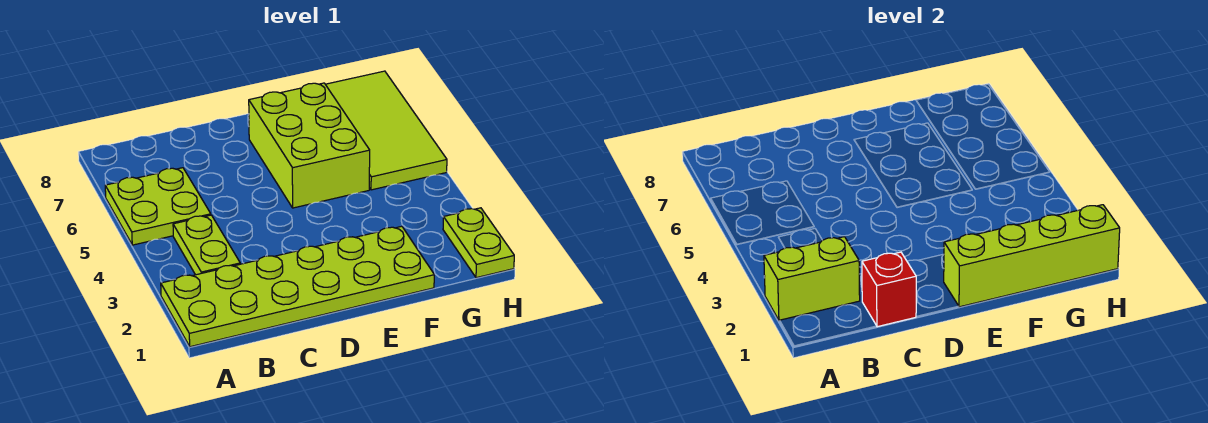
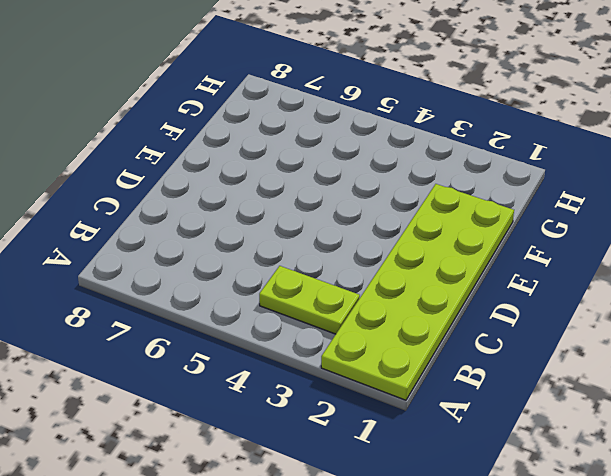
none -> lime 2x2 plate [105,168,211,245]
none -> lime 2x3 brick [249,83,370,208]

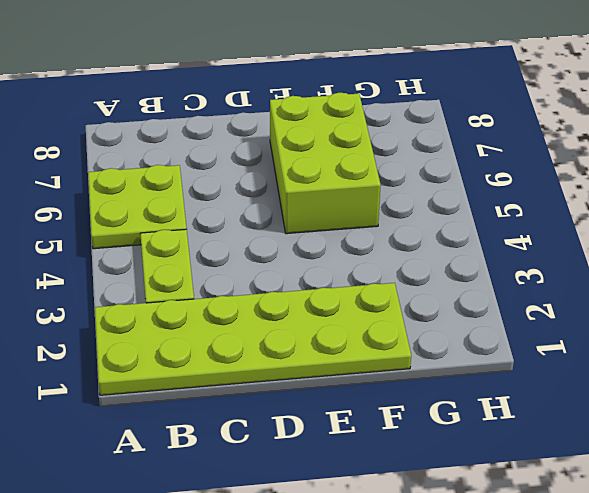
none -> lime 2x4 tile [325,71,447,190]
none -> lime 1x2 plate [443,208,514,278]

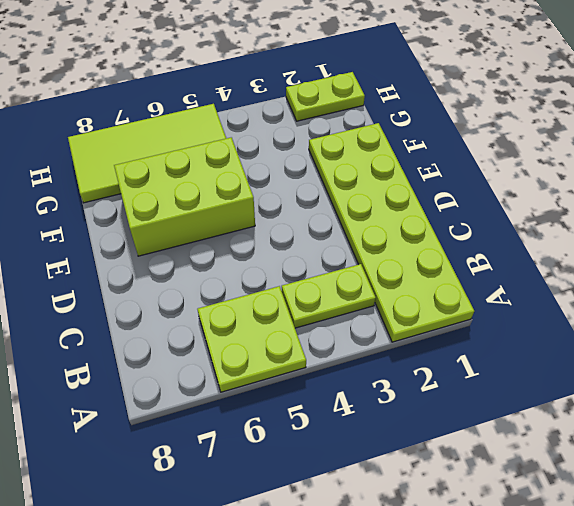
none -> lime 1x2 brick [764,237,860,321]
none -> red 1x1 brick [862,252,916,327]

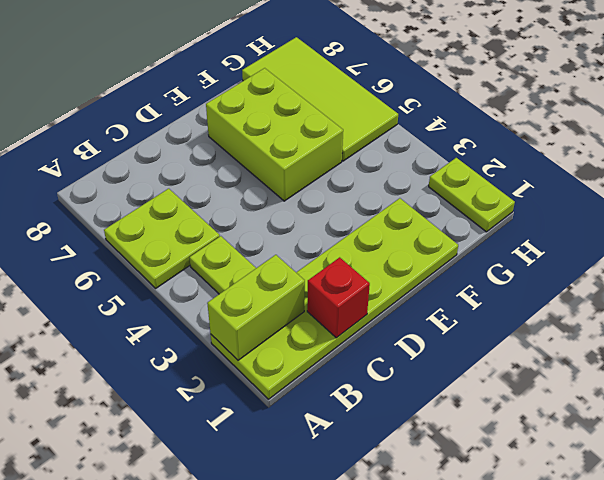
none -> lime 1x4 brick [944,205,1120,307]

